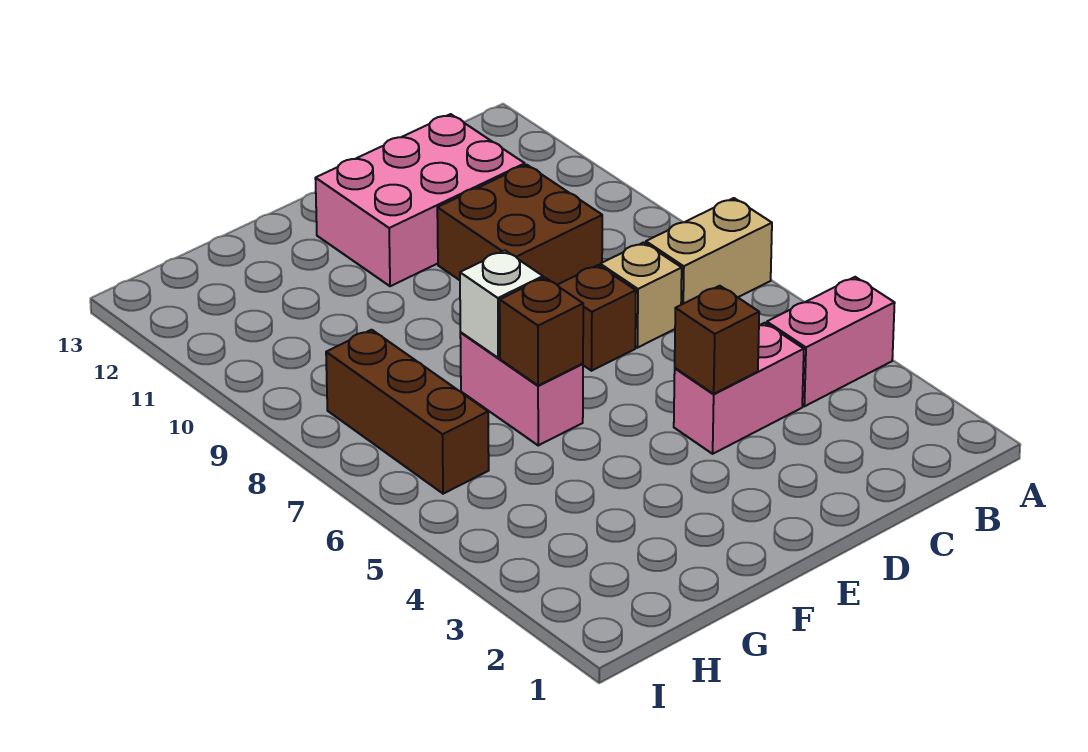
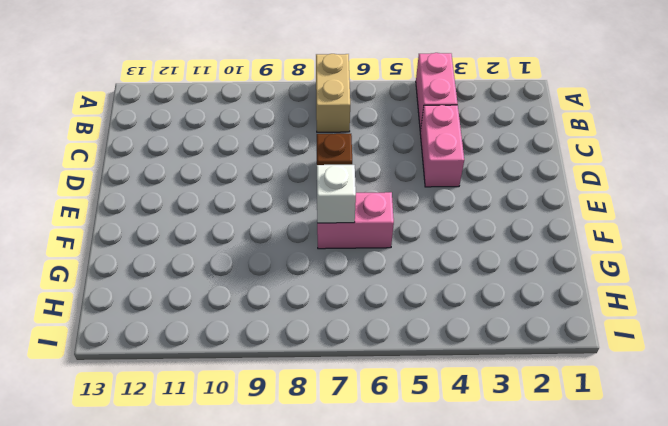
none -> tan 1x1 brick [600,242,682,348]
none -> brown 2x2 brick [437,165,602,285]
none -> pink 2x3 brick [315,114,525,286]

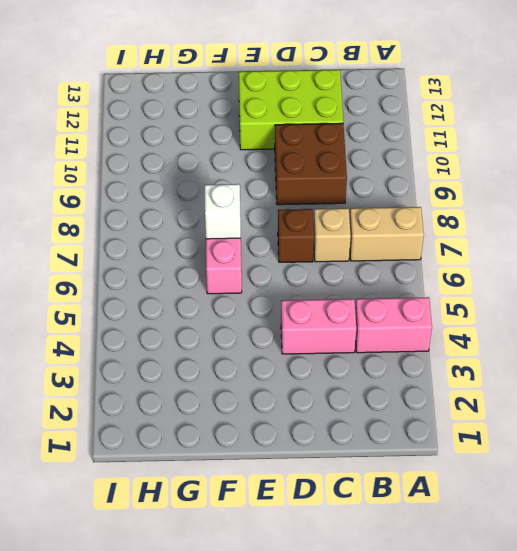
lime 2x3 brick [239,70,343,150] -> pink 2x3 brick [315,114,525,286]
none -> brown 1x3 brick [326,330,489,494]
none -> brown 1x1 brick [675,286,759,394]
none -> brown 1x1 brick [500,278,583,386]

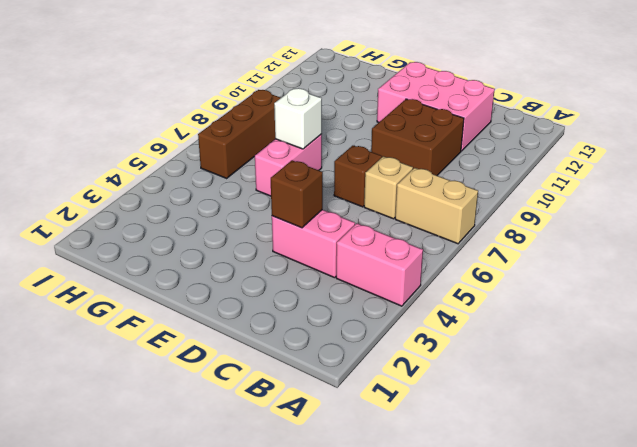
none -> brown 1x1 brick [500,278,583,386]

